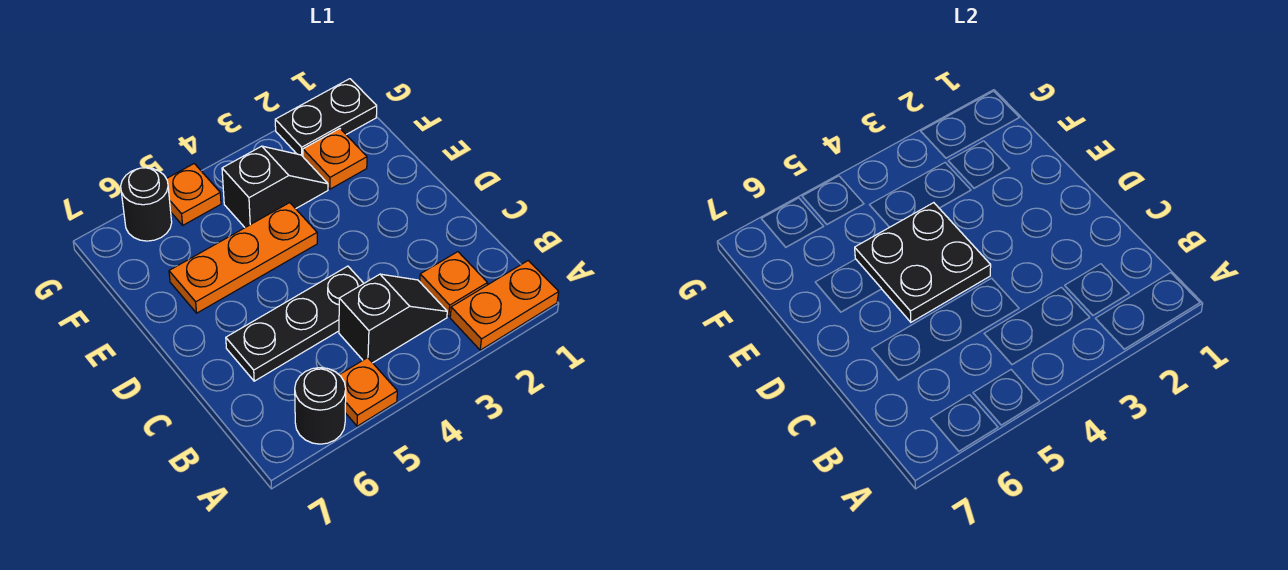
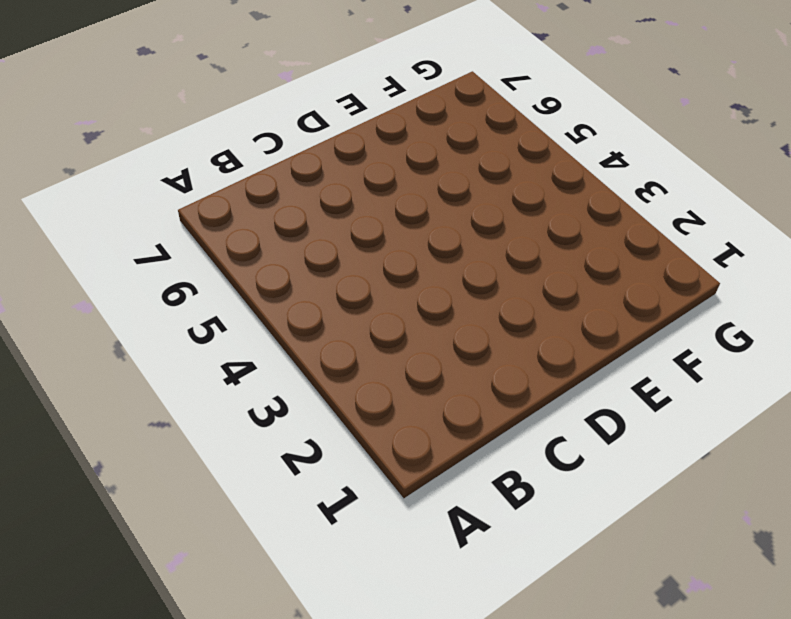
none -> orange 1x2 plate [450,261,559,350]
none -> orange 1x1 plate [339,358,397,426]
none -> black 1x1 round brick [295,368,346,444]

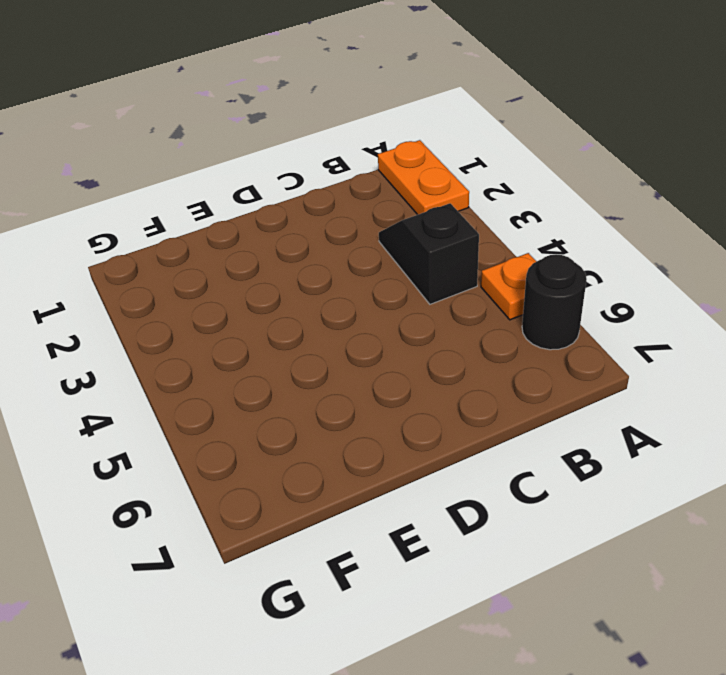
none -> orange 1x1 plate [420,252,487,316]
none -> black 1x3 plate [226,266,364,381]
none -> orange 1x3 plate [169,203,317,313]

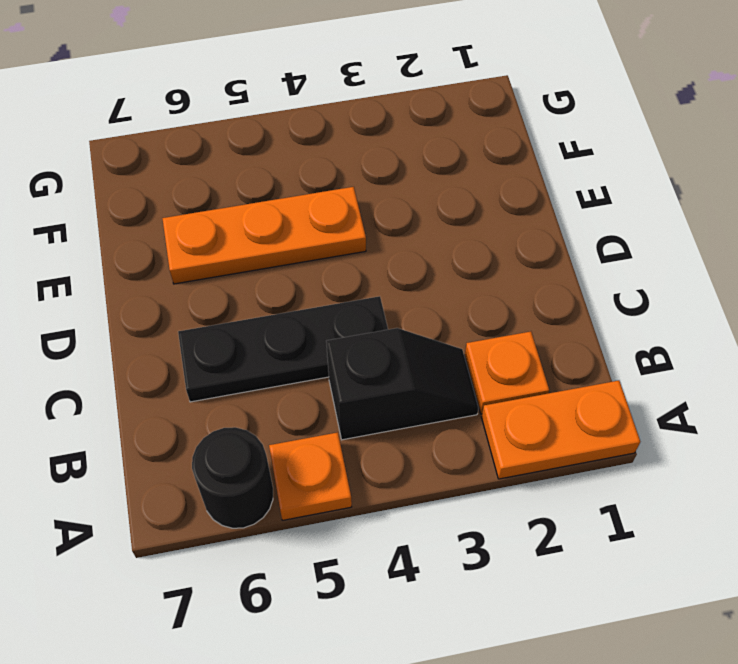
none -> orange 1x1 plate [303,129,367,189]
none -> black 1x2 slope [222,146,328,227]
none -> black 1x2 plate [275,79,377,156]

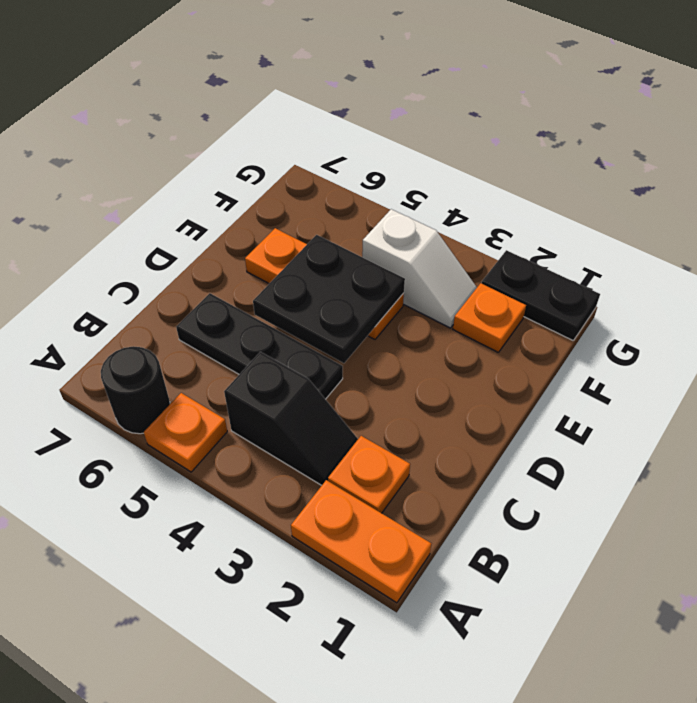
white 1x2 slope [362,209,477,328] -> black 1x2 slope [222,146,328,227]
none -> orange 1x1 plate [167,164,221,225]
none -> black 1x1 round brick [121,168,172,241]

